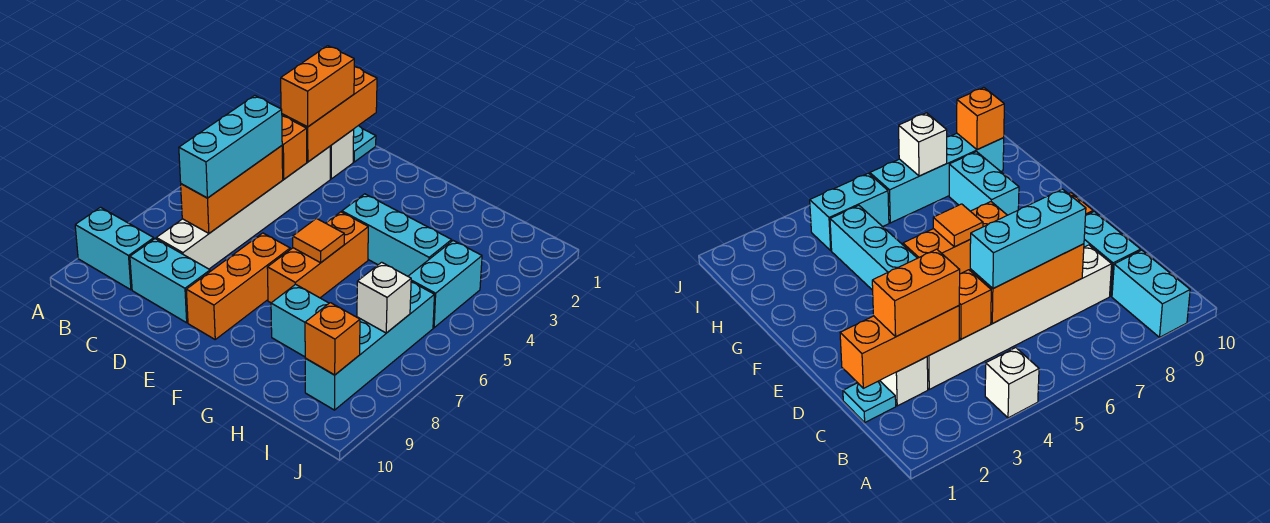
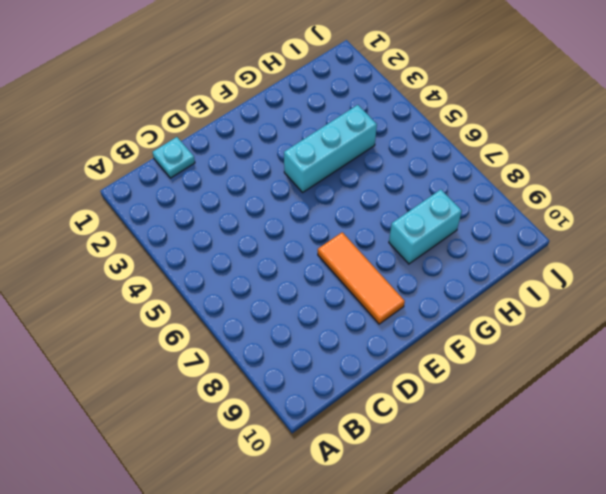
orange 1x3 tile [318,232,405,324] -> orange 1x3 brick [186,233,290,339]
none -> white 1x1 brick [985,348,1039,418]
none -> cyan 1x2 brick [75,207,154,290]
none -> white 1x1 brick [330,130,354,179]

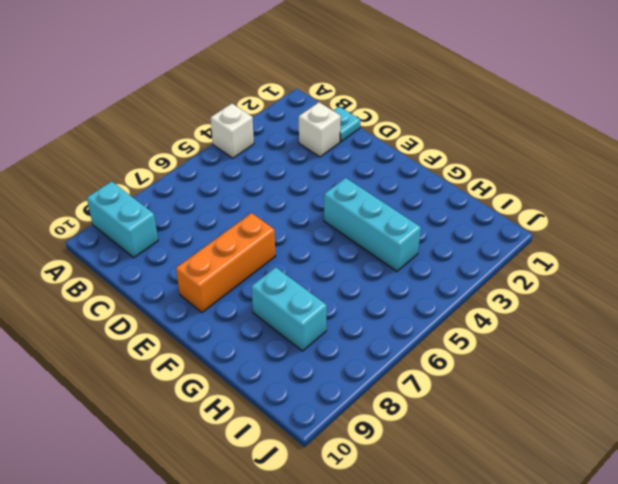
none -> white 1x6 brick [156,147,330,269]
none -> cyan 1x2 brick [130,239,210,323]
none -> orange 1x3 brick [267,212,368,303]

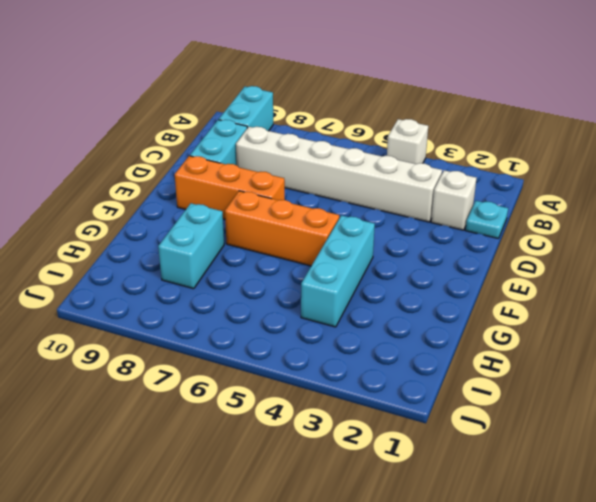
none -> cyan 1x2 brick [408,241,482,328]
none -> cyan 1x4 brick [305,282,434,410]
none -> orange 1x3 brick [282,67,377,162]

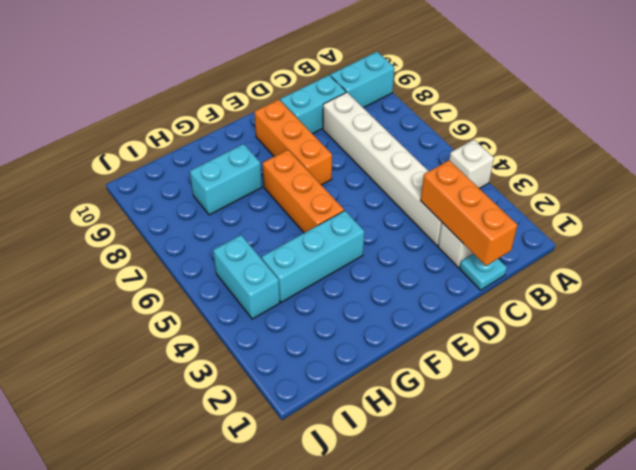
none -> cyan 1x4 brick [305,282,434,410]
none -> orange 1x1 brick [282,116,307,179]
none -> orange 1x3 brick [181,146,283,233]

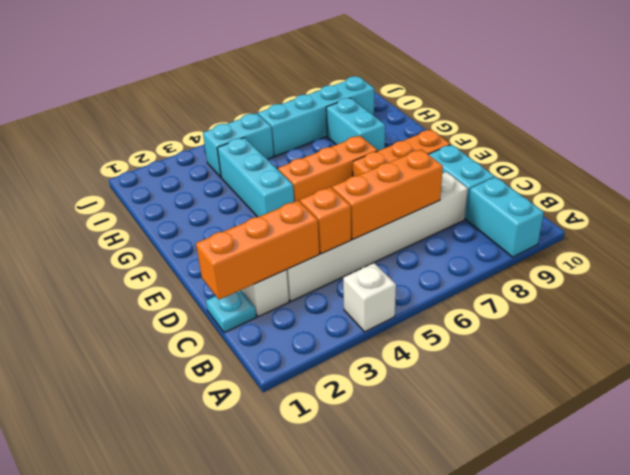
none -> orange 1x1 tile [293,219,344,263]
none -> white 1x1 brick [357,262,411,333]
none -> orange 1x1 brick [305,303,360,375]

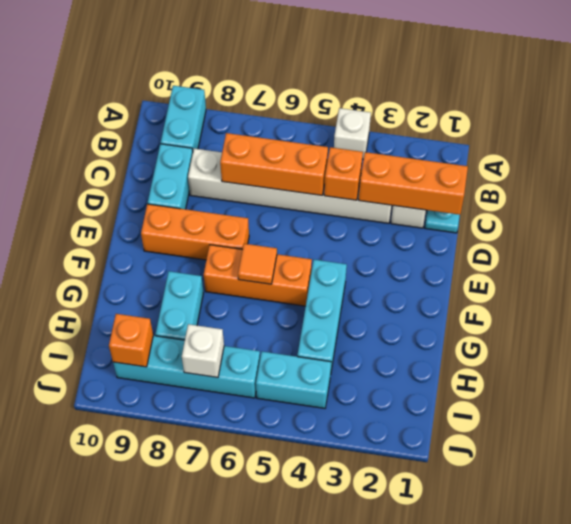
none -> orange 1x2 brick [281,46,354,127]
none -> cyan 1x3 brick [179,96,282,198]

